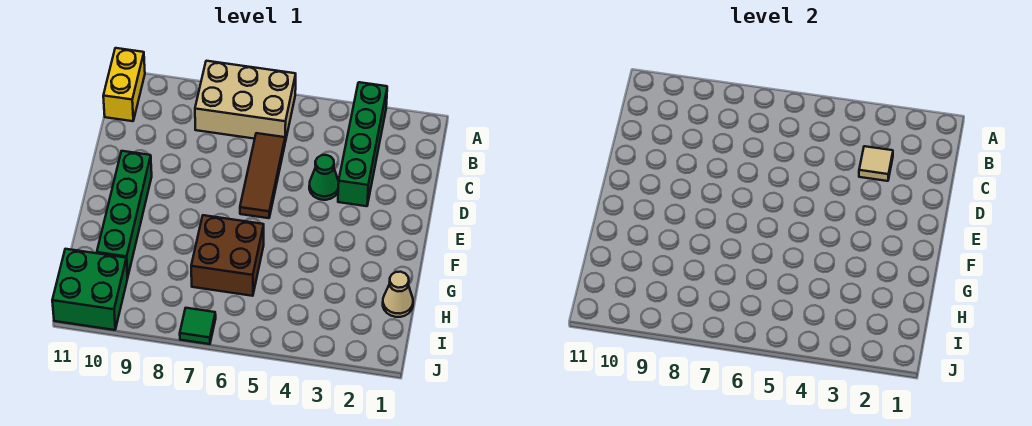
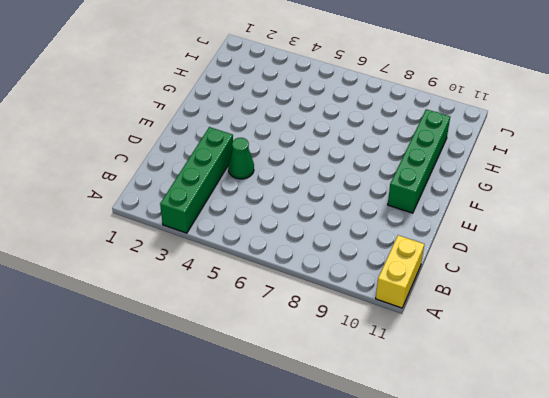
none -> tan 2x3 brick [195,61,296,142]
none -> brown 1x3 tile [240,133,285,218]

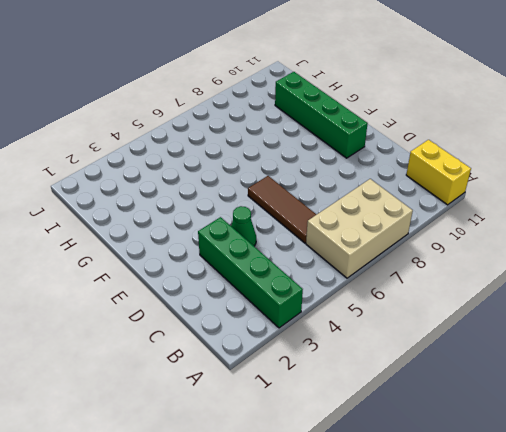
none -> brown 2x2 brick [191,215,264,296]
none -> tan 1x1 cone [383,272,413,317]

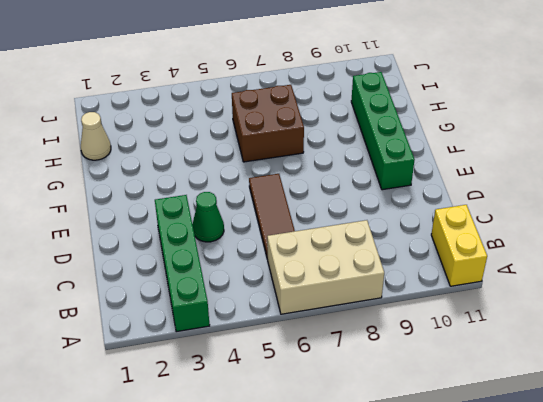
none -> green 2x2 brick [52,249,128,330]
none -> green 1x1 tile [180,308,216,344]

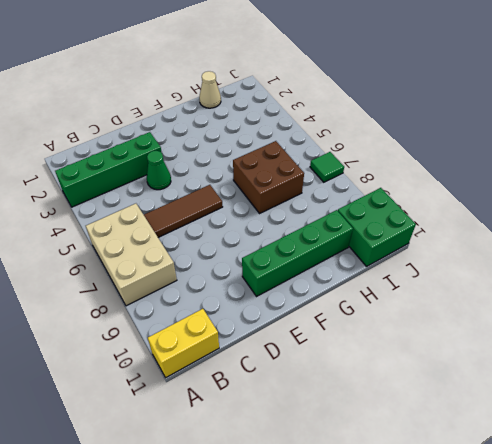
none -> tan 1x1 tile [859,146,893,181]

